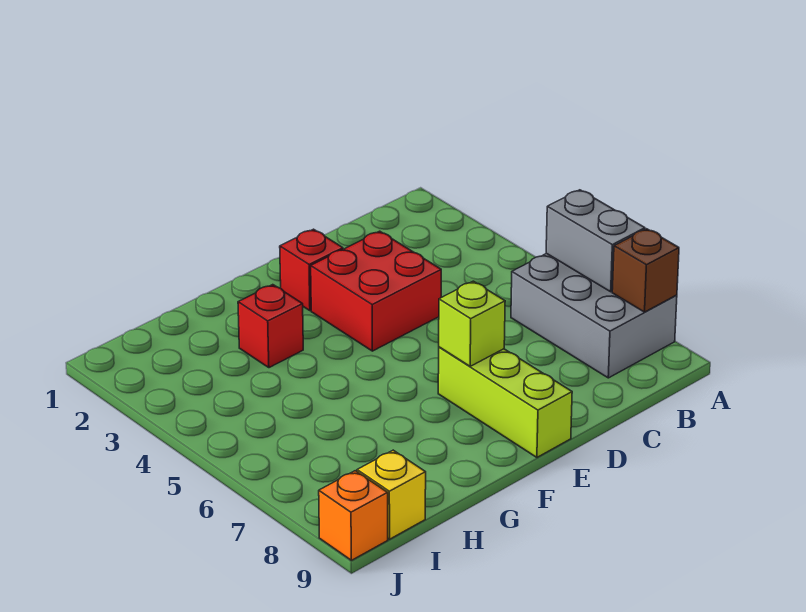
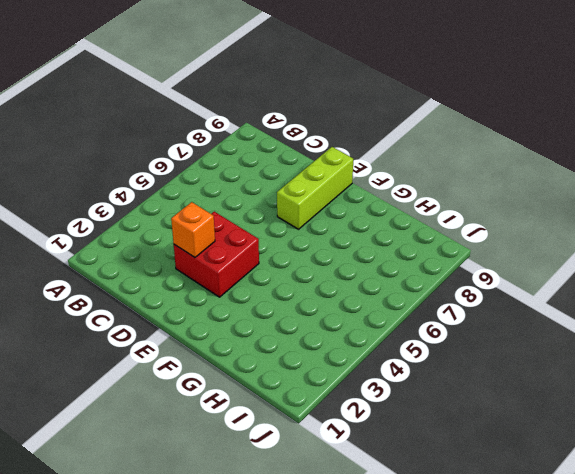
orange 1x1 brick [171,202,215,257] -> orange 1x1 brick moved to [319,471,388,560]
none -> grey 2x3 brick [511,253,677,378]
none -> red 1x1 brick [280,229,343,311]

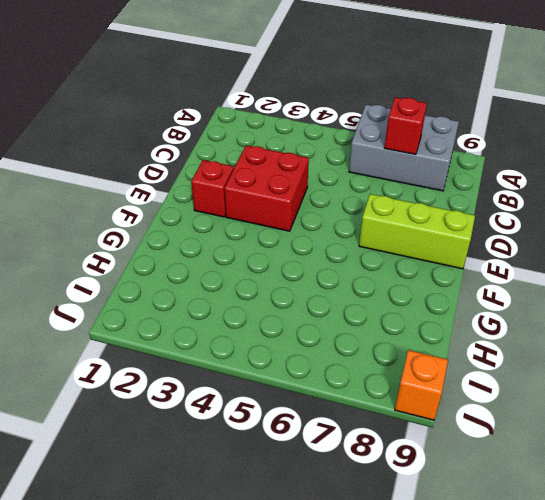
red 1x1 brick [384,97,427,154] -> red 1x1 brick moved to [238,285,303,368]
none -> yellow 1x1 brick [357,450,426,539]
none -> grey 1x2 brick [546,190,645,292]

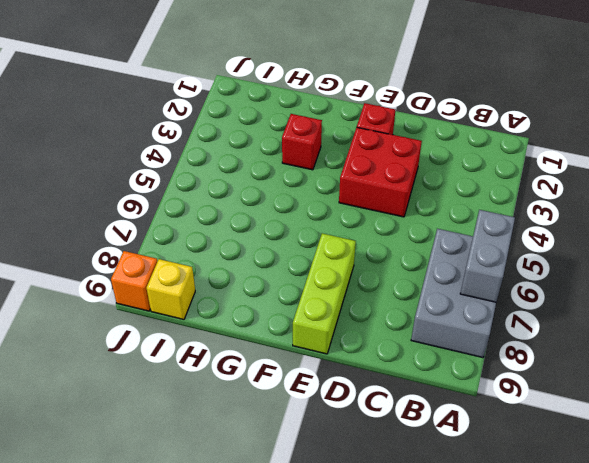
none -> brown 1x1 brick [612,229,679,312]
none -> lime 1x1 brick [439,281,505,366]

